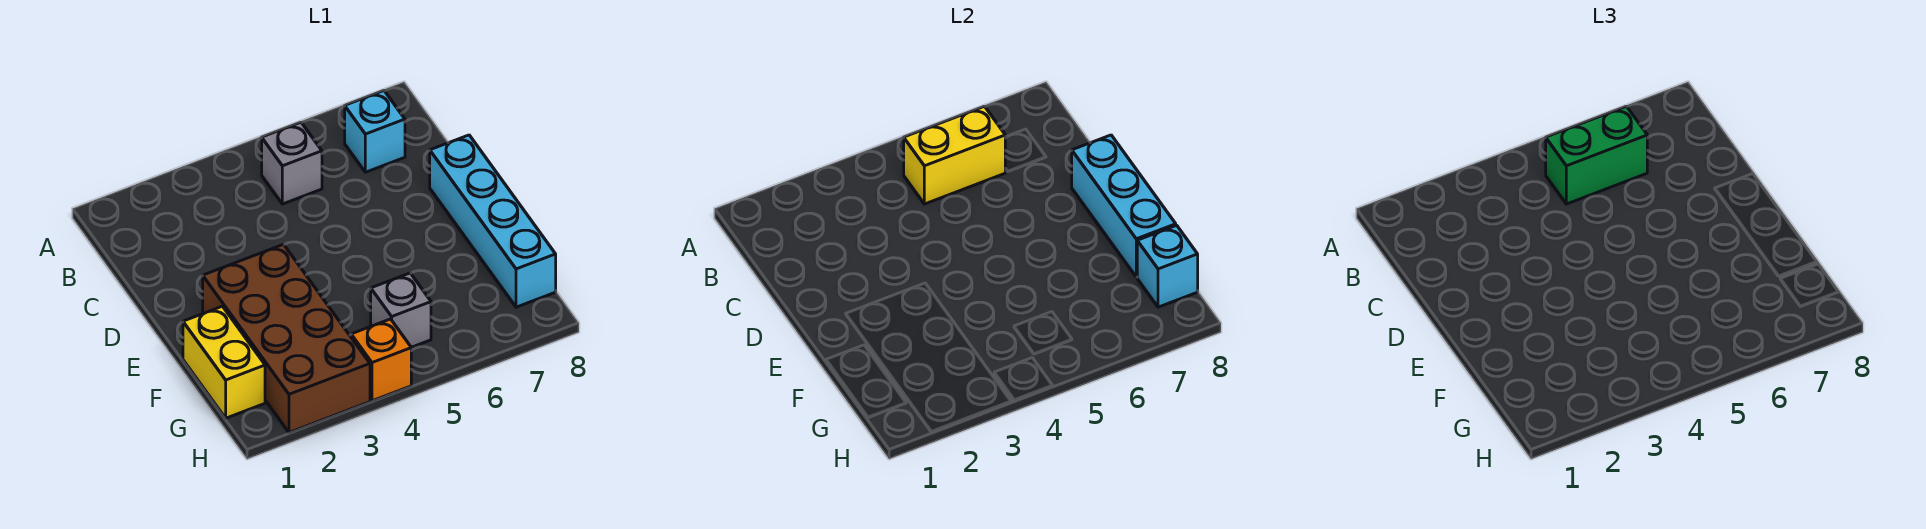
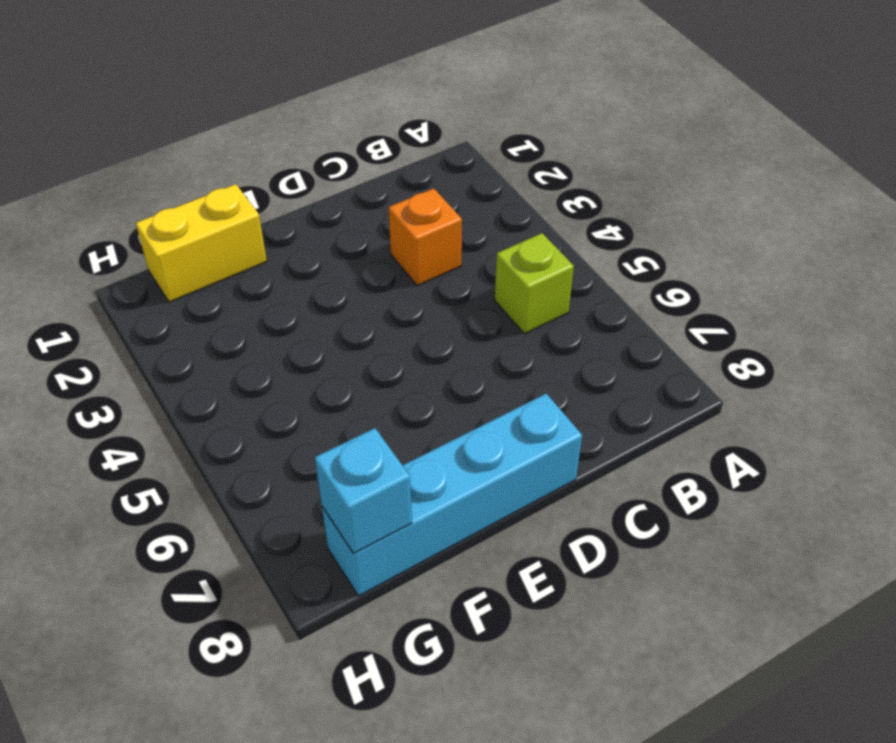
lime 1x1 brick [495,233,574,334] -> grey 1x1 brick [262,122,322,204]
orange 1x1 brick [388,188,462,286] -> orange 1x1 brick moved to [351,319,411,401]
none -> cyan 1x1 brick [345,91,405,172]
none -> brown 2x4 brick [203,245,370,433]

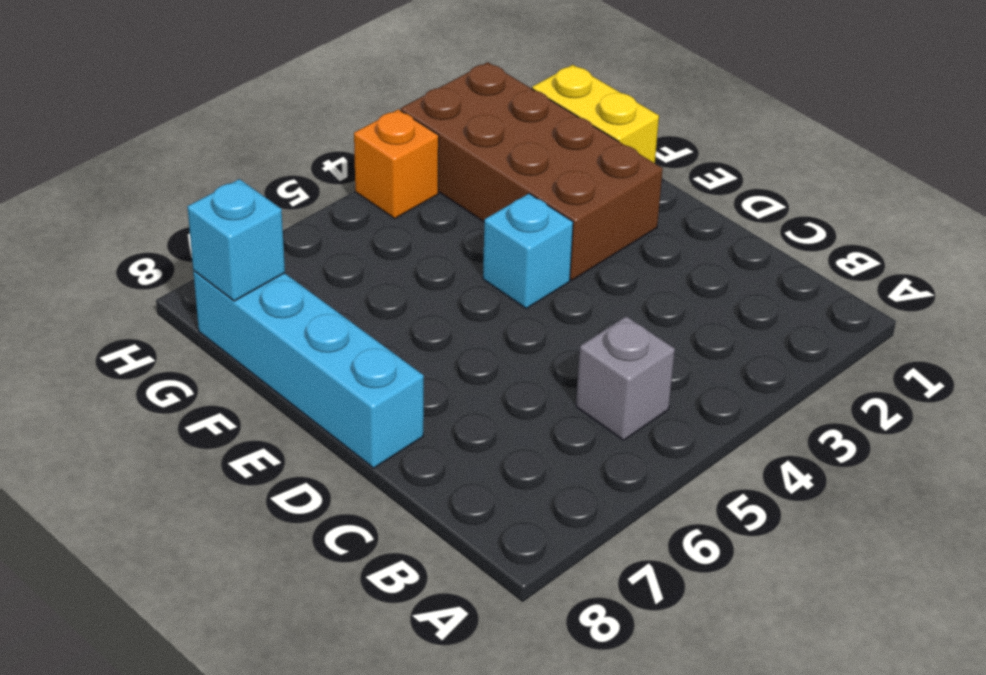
cyan 1x1 brick [483,194,573,309] -> cyan 1x1 brick moved to [345,91,405,172]
none -> grey 1x1 brick [371,273,431,347]
none -> yellow 1x2 brick [904,106,1005,204]

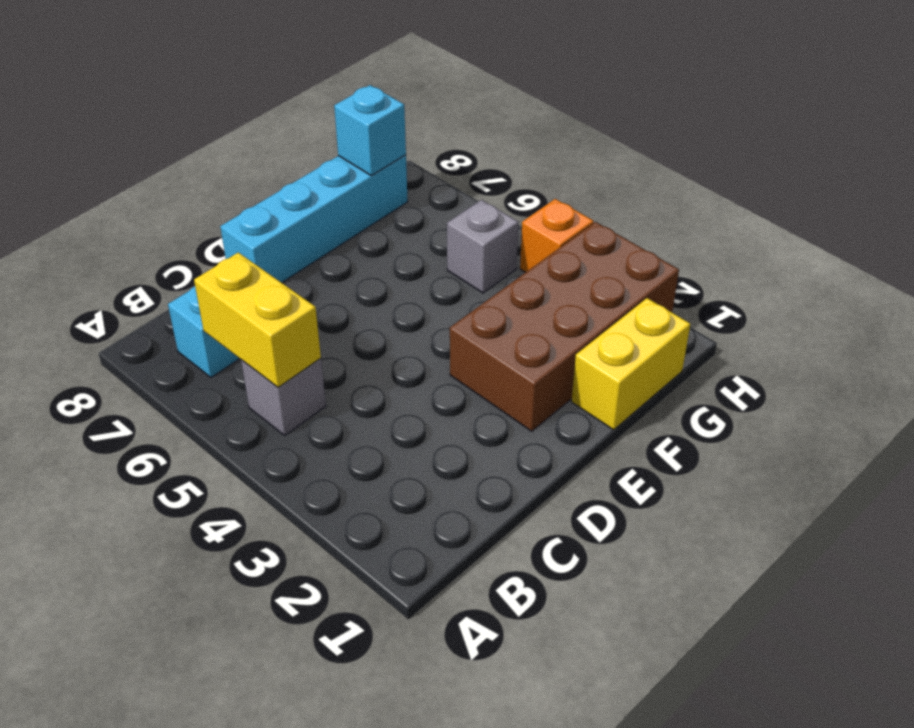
none -> cyan 1x3 brick [1072,135,1176,277]
none -> green 1x2 brick [1546,106,1647,204]

